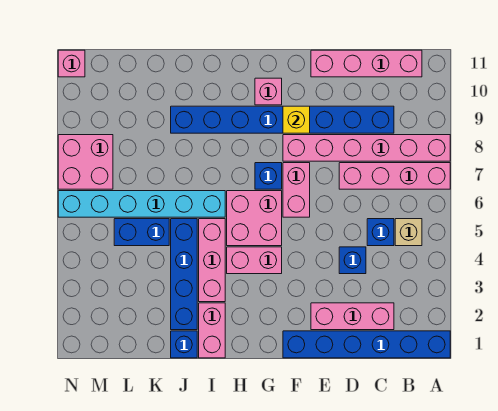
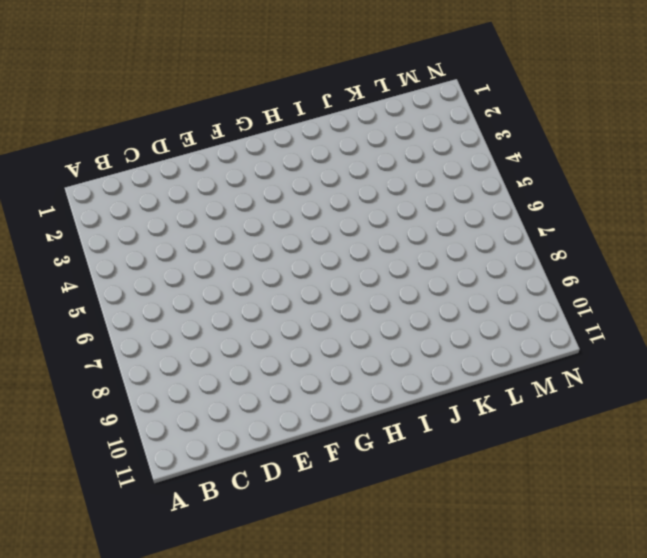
none -> blue 1x6 brick [283,331,450,358]
none -> pink 1x4 brick [339,163,450,189]
none -> pink 1x6 brick [283,135,450,161]

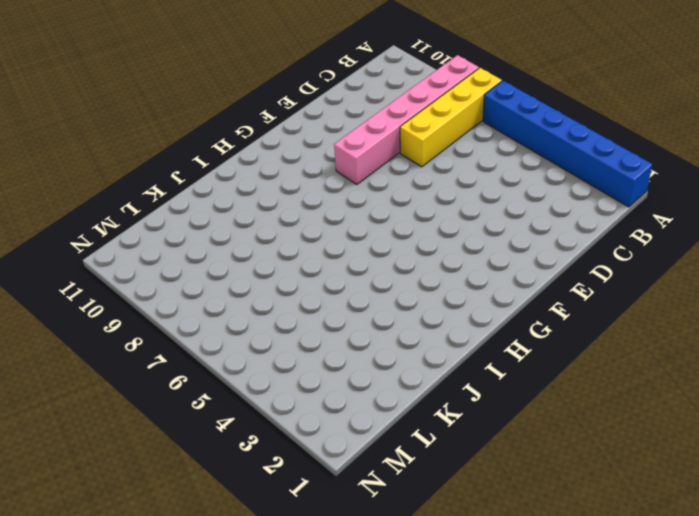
blue 1x6 brick [483,81,652,207] -> blue 1x6 brick turned to [283,331,450,358]
yellow 1x4 brick [400,68,502,167] -> pink 1x4 brick [339,163,450,189]
none -> tan 1x1 brick [395,219,422,246]
none -> pink 1x4 brick [311,50,422,77]
none -> pink 1x3 brick [311,303,394,330]

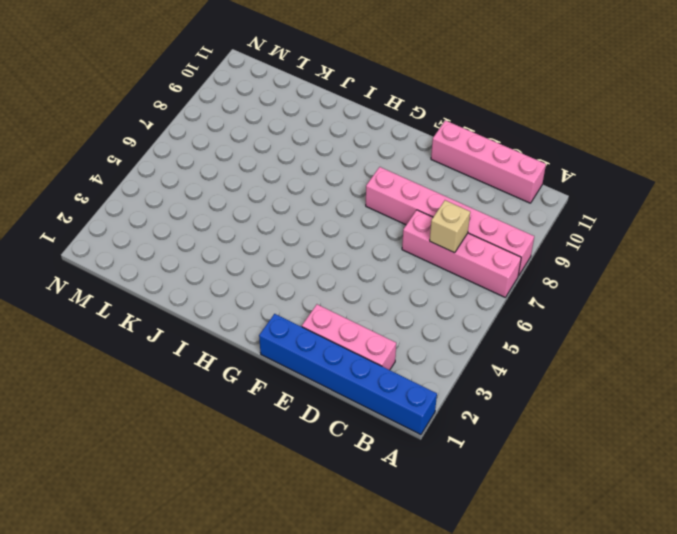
tan 1x1 brick [430,200,470,253] -> tan 1x1 brick moved to [395,219,422,246]
none -> blue 1x1 brick [367,219,394,246]
none -> blue 1x8 brick [171,106,394,133]
none -> blue 1x1 brick [339,247,366,274]

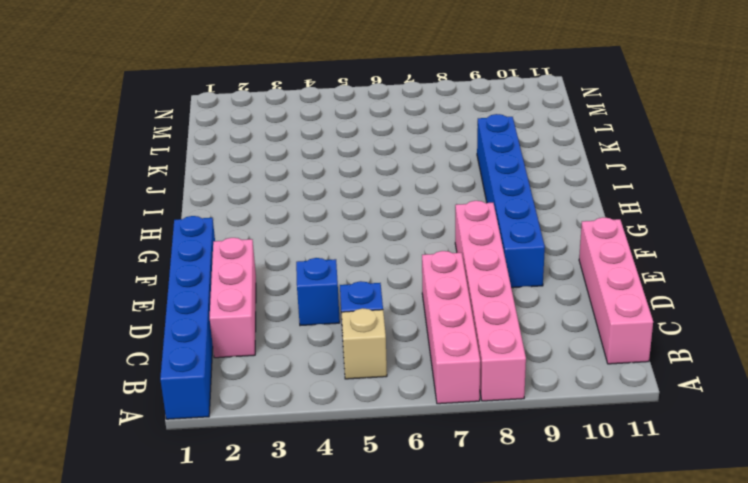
blue 1x6 brick [477,114,545,288] -> blue 1x8 brick [171,106,394,133]
none -> pink 1x2 brick [283,163,310,217]
none -> pink 1x2 brick [227,247,282,274]
none -> pink 2x2 brick [227,191,282,246]

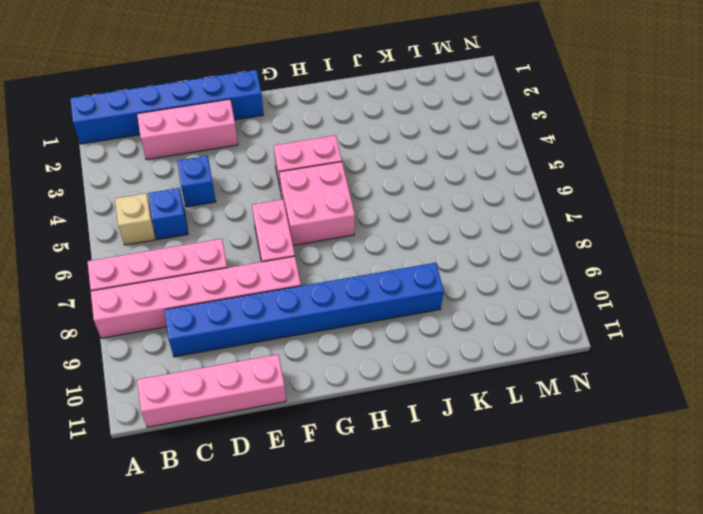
none -> blue 1x1 brick [255,163,282,189]
none -> pink 1x1 brick [255,78,282,105]
none -> pink 1x2 brick [199,303,225,358]

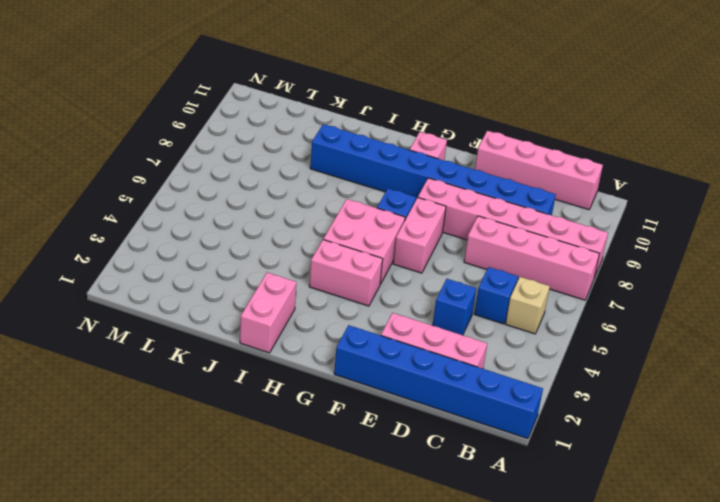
none -> pink 1x3 brick [199,219,225,302]
none -> cyan 1x6 brick [58,191,225,217]
none -> blue 1x1 brick [171,331,197,358]

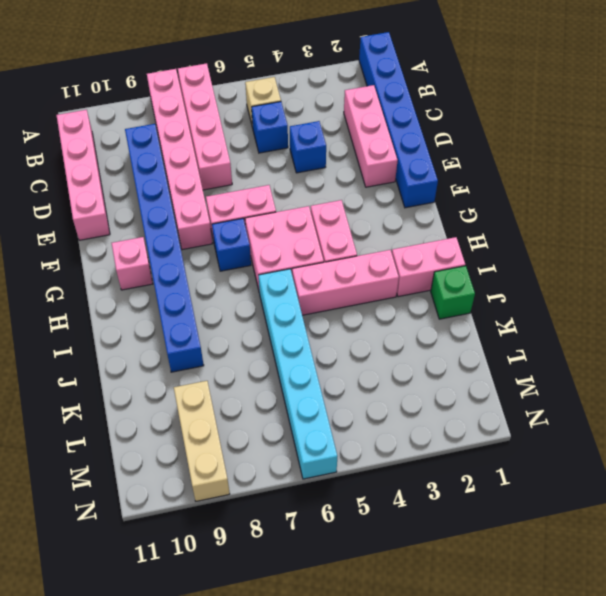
green 1x1 brick [431,266,475,319] -> blue 1x1 brick [171,331,197,358]
tan 1x3 brick [174,381,230,501] -> none
none -> blue 1x4 brick [171,219,197,330]
none -> blue 1x2 brick [114,219,169,246]
none -> pink 2x2 brick [58,135,113,189]

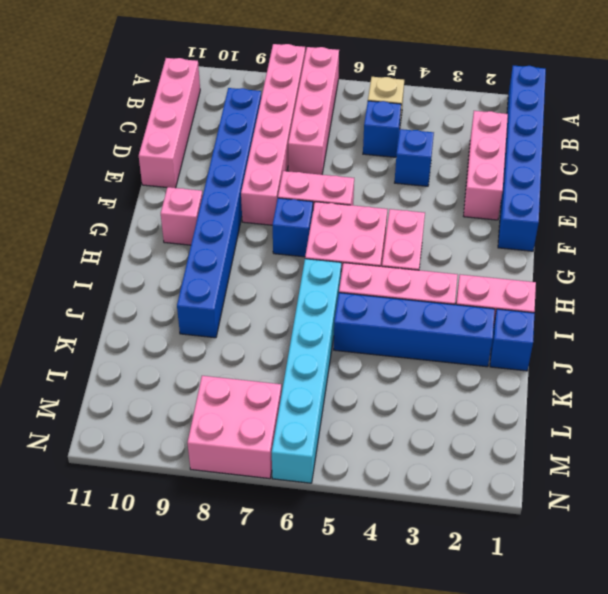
none -> blue 1x2 brick [114,219,169,246]
none -> pink 1x1 brick [58,50,85,77]
none -> yellow 1x1 brick [283,106,310,133]

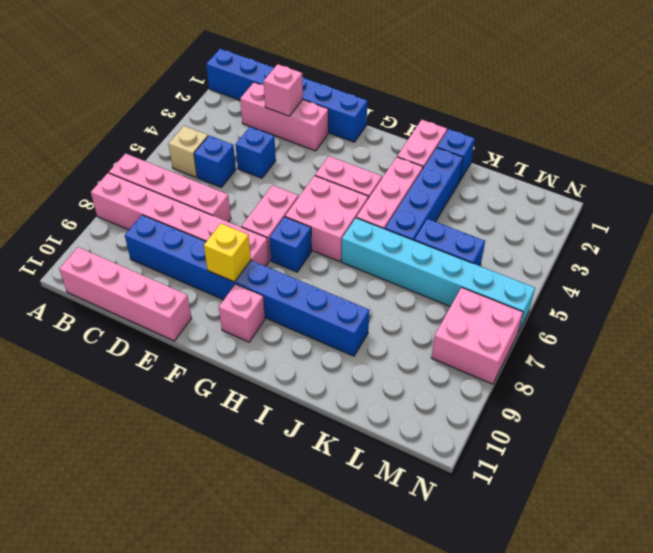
pink 1x1 brick [264,64,303,116] -> pink 1x1 brick moved to [58,50,85,77]

